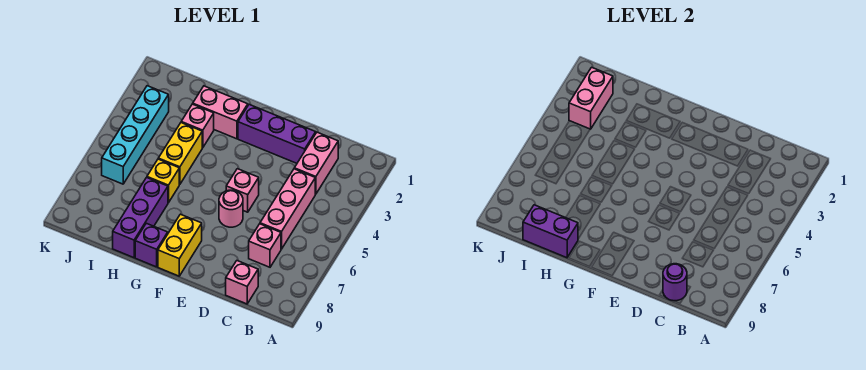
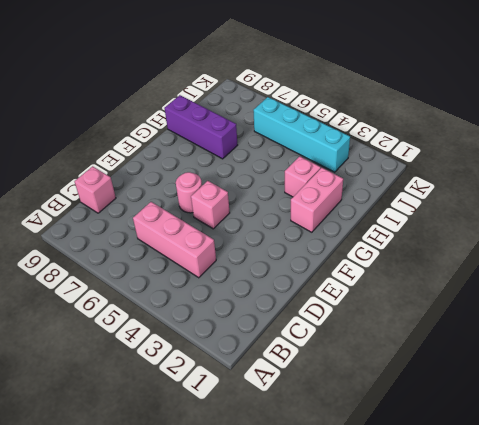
none -> pink 1x2 brick [294,132,338,194]
none -> pink 1x1 brick [249,224,281,267]
none -> purple 1x3 brick [238,105,316,163]

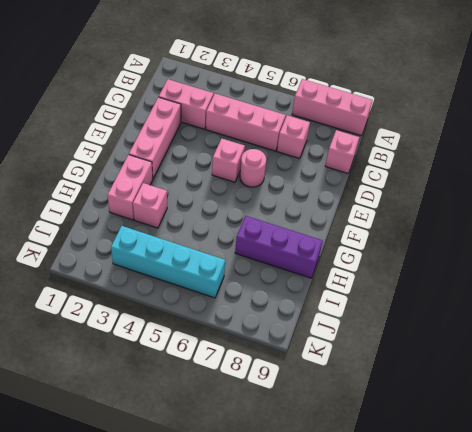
pink 1x3 brick [292,79,373,136] -> none
pink 1x3 brick [129,97,181,178] -> purple 1x3 brick [238,105,316,163]
none -> yellow 1x2 brick [158,214,202,276]
none -> purple 1x1 brick [135,223,168,267]
none -> yellow 1x2 brick [158,123,202,184]

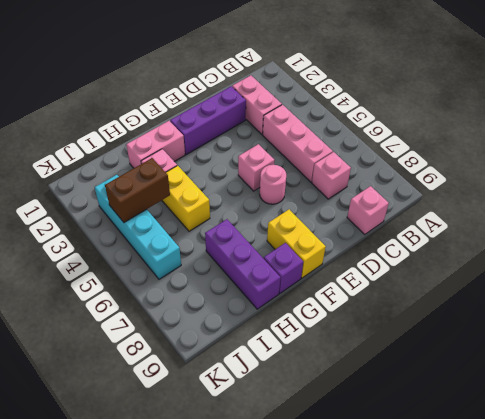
brown 1x2 brick [105,158,170,222] -> none
none -> yellow 1x1 brick [147,159,179,203]
none -> purple 1x1 round brick [663,264,687,301]
none -> purple 1x2 brick [523,205,578,258]

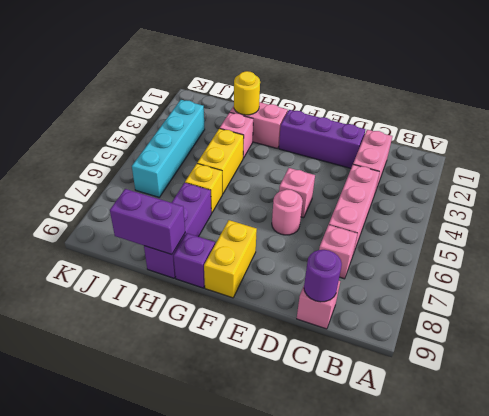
yellow 1x1 round brick [234,71,260,115] -> none
none -> pink 1x2 brick [569,67,613,129]

